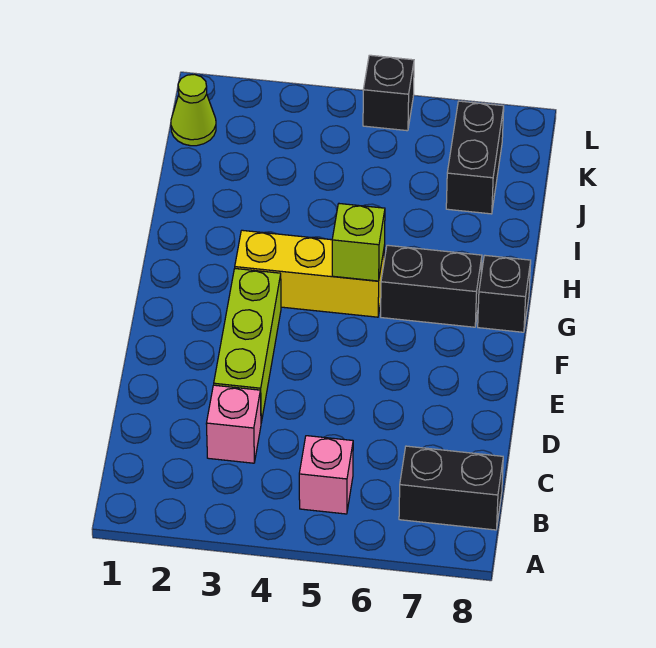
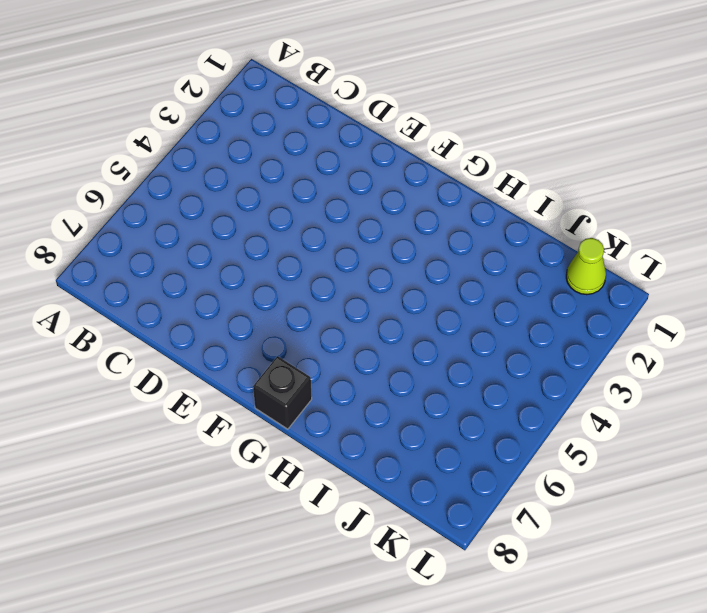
none -> pink 1x1 brick [299,436,353,514]
none -> black 1x2 brick [399,446,503,530]

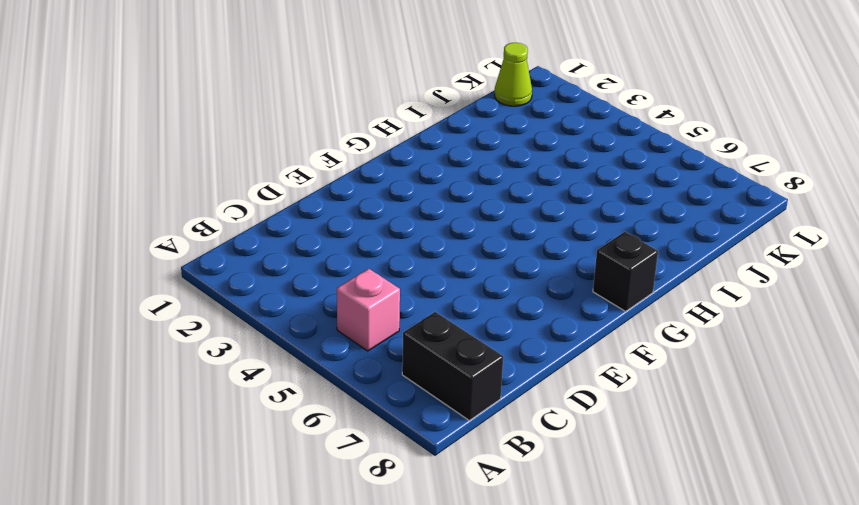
none -> pink 1x1 brick [206,385,261,463]
none -> lime 1x3 brick [214,268,281,422]

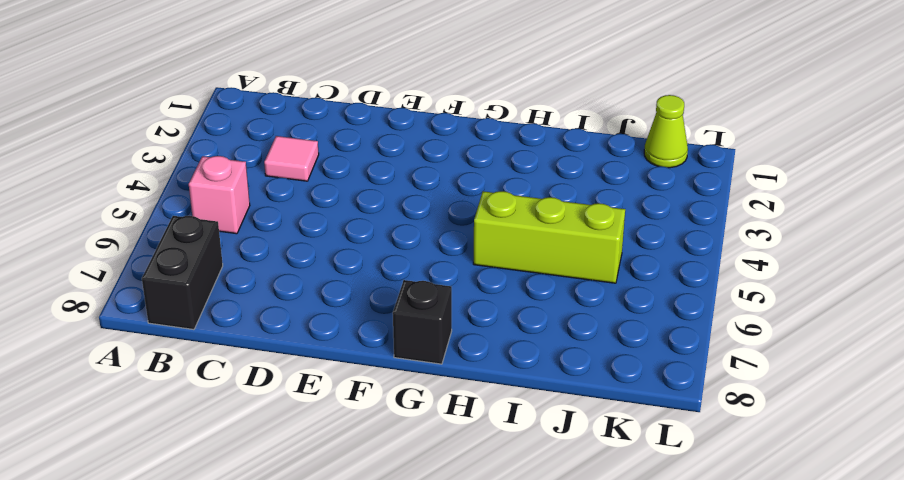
pink 1x1 tile [264,136,319,181] -> pink 1x1 brick [206,385,261,463]
lime 1x3 brick [473,191,625,283] -> lime 1x3 brick moved to [214,268,281,422]
none -> yellow 1x3 brick [235,230,385,317]
none -> black 1x2 brick [381,245,482,327]

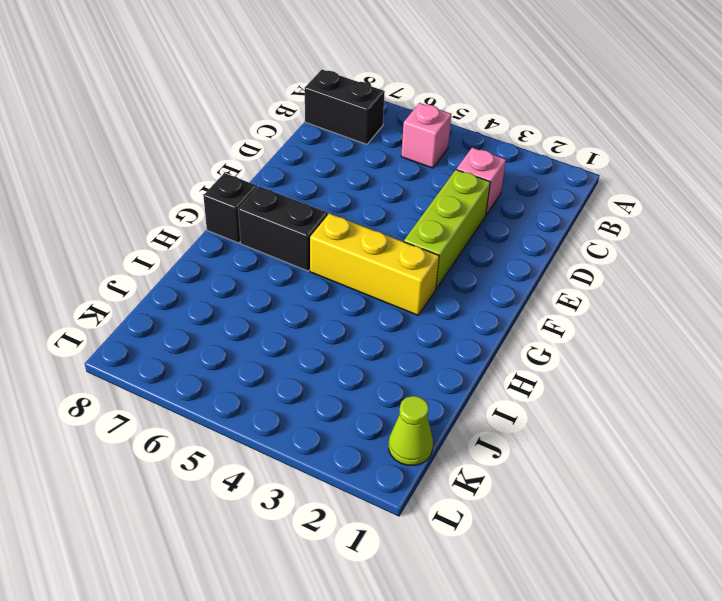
none -> black 1x2 brick [446,101,504,214]
none -> black 1x1 brick [363,55,414,131]

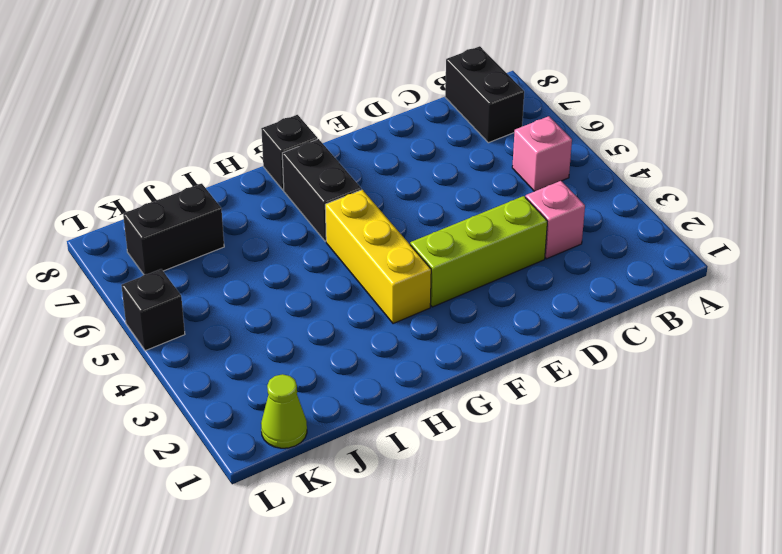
none -> lime 1x1 brick [332,204,385,281]

